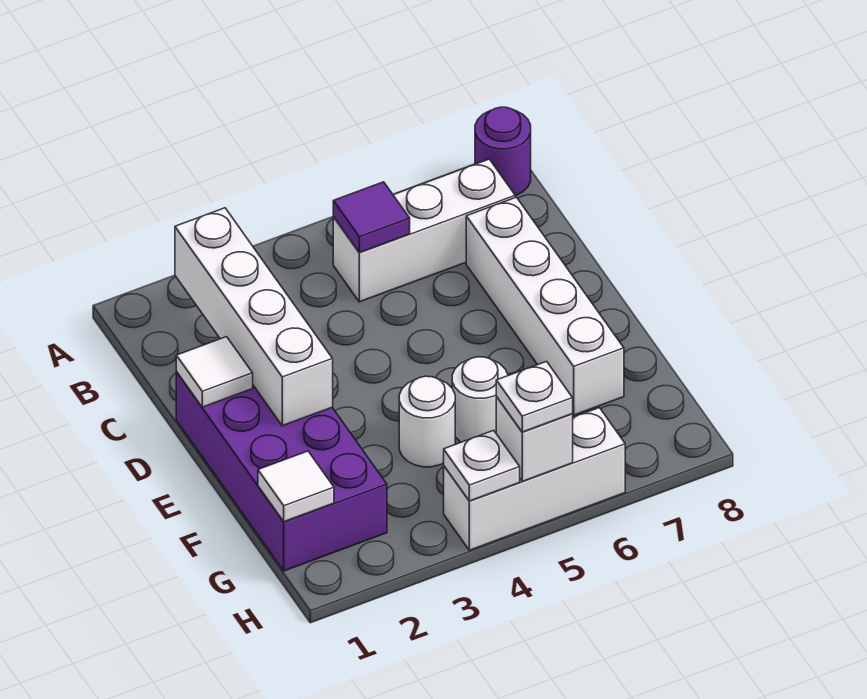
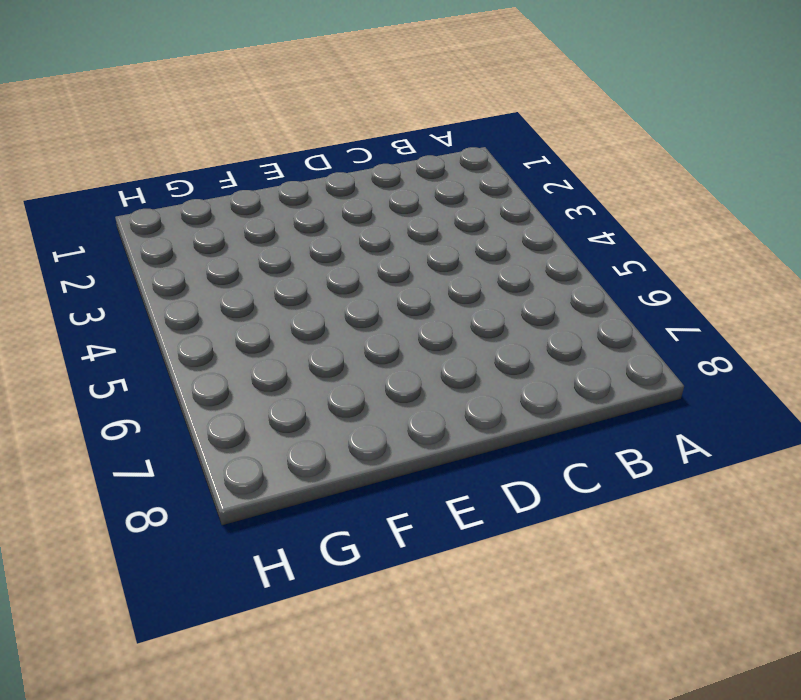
none -> purple 1x1 round brick [475,107,531,196]
none -> white 1x3 brick [333,159,515,302]
none -> white 1x4 brick [466,197,624,415]

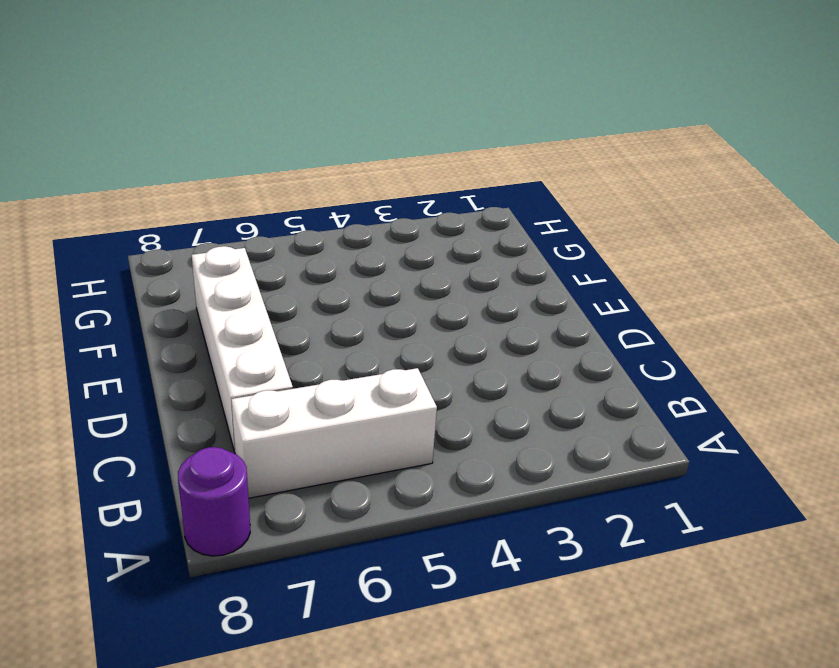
none -> purple 2x4 brick [176,372,387,571]
none -> white 1x1 round brick [399,376,455,467]
none -> white 1x1 round brick [452,357,508,442]

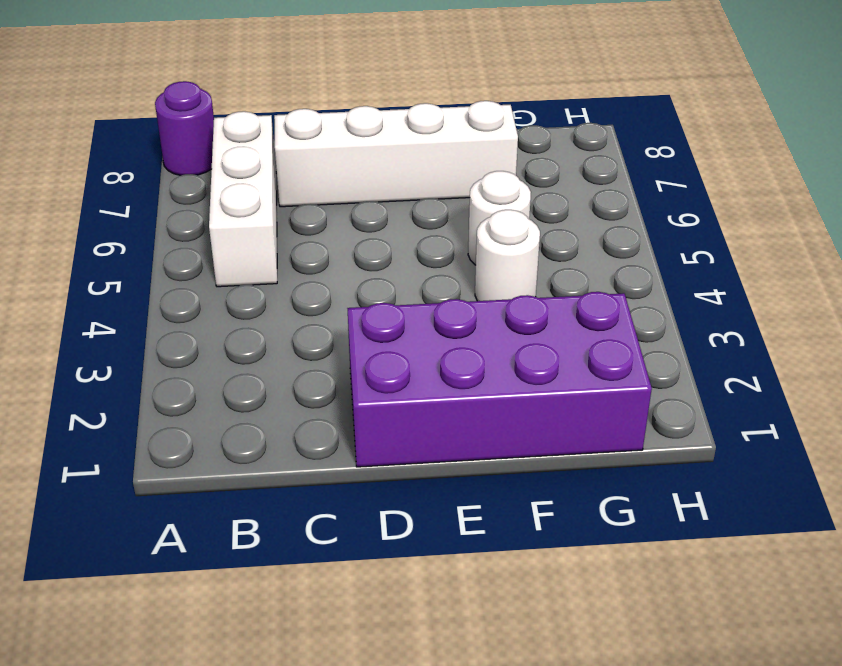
none -> white 1x3 brick [444,408,625,550]
none -> white 1x4 brick [175,208,333,426]
none -> purple 1x1 tile [333,182,410,253]

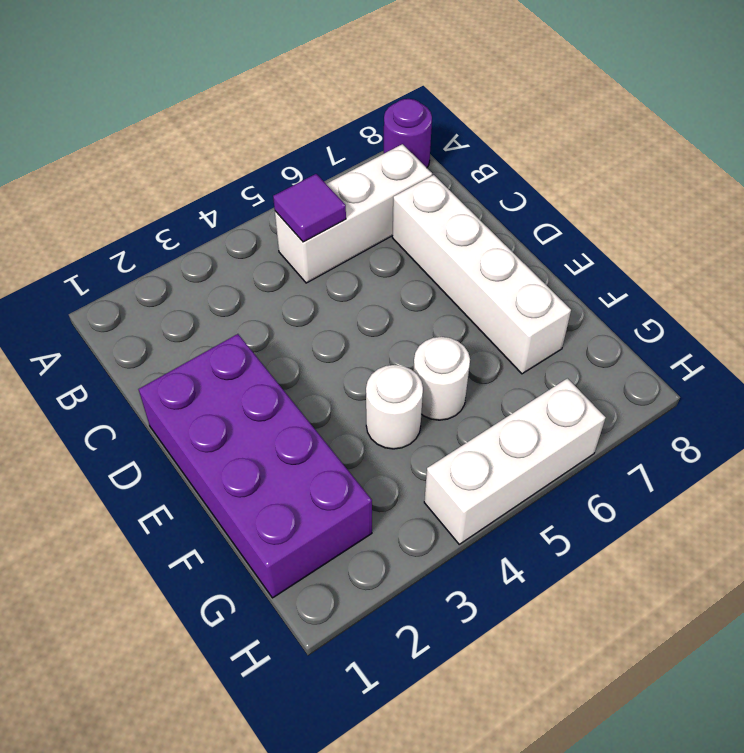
none -> white 1x4 brick [175,208,333,426]
none -> white 1x1 tile [176,337,253,407]
none -> white 1x1 tile [258,451,334,522]

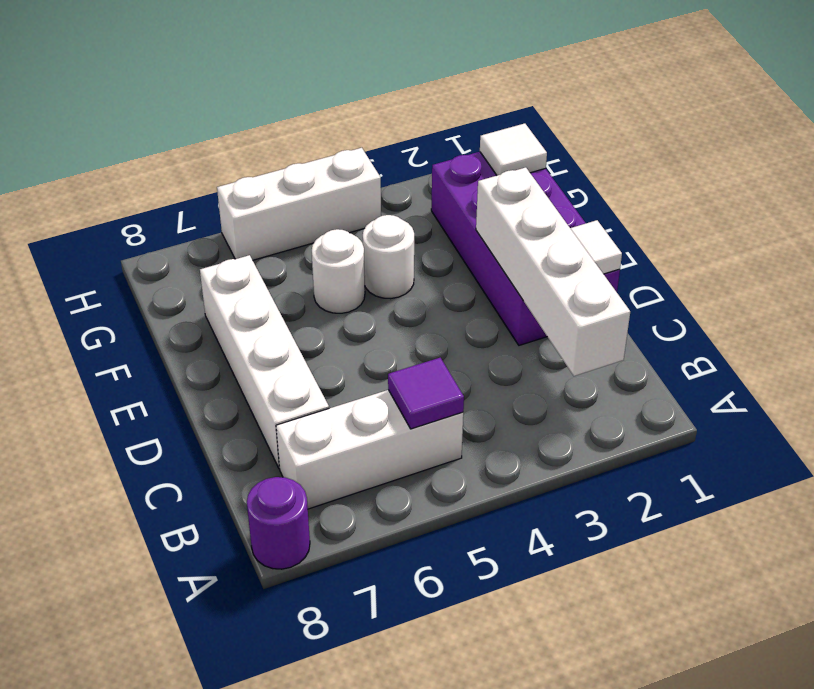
none -> white 1x1 plate [444,430,520,501]
none -> white 1x1 brick [496,397,573,481]
none -> white 1x1 plate [496,361,573,432]

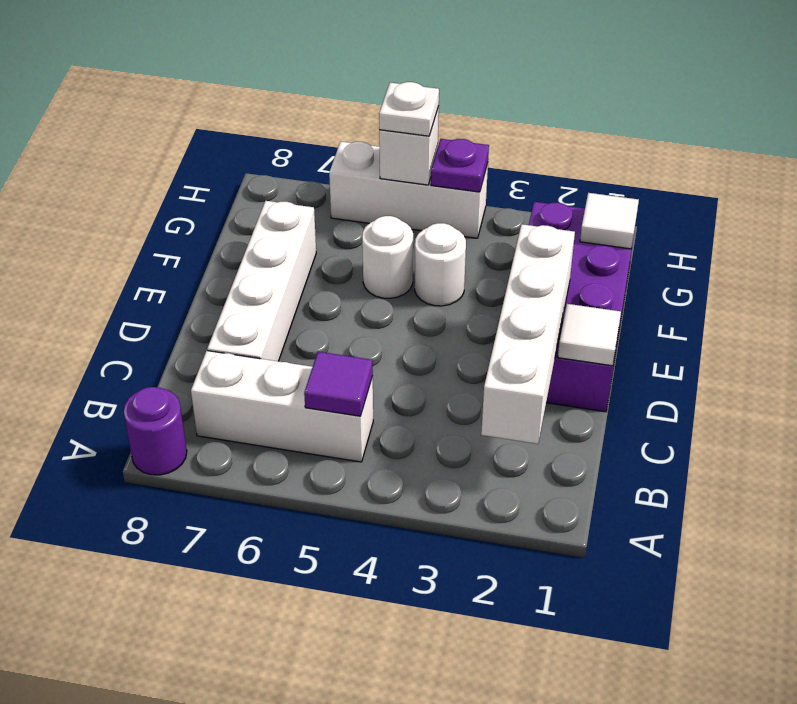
purple 1x1 plate [431,139,489,192] -> white 1x1 plate [444,430,520,501]

